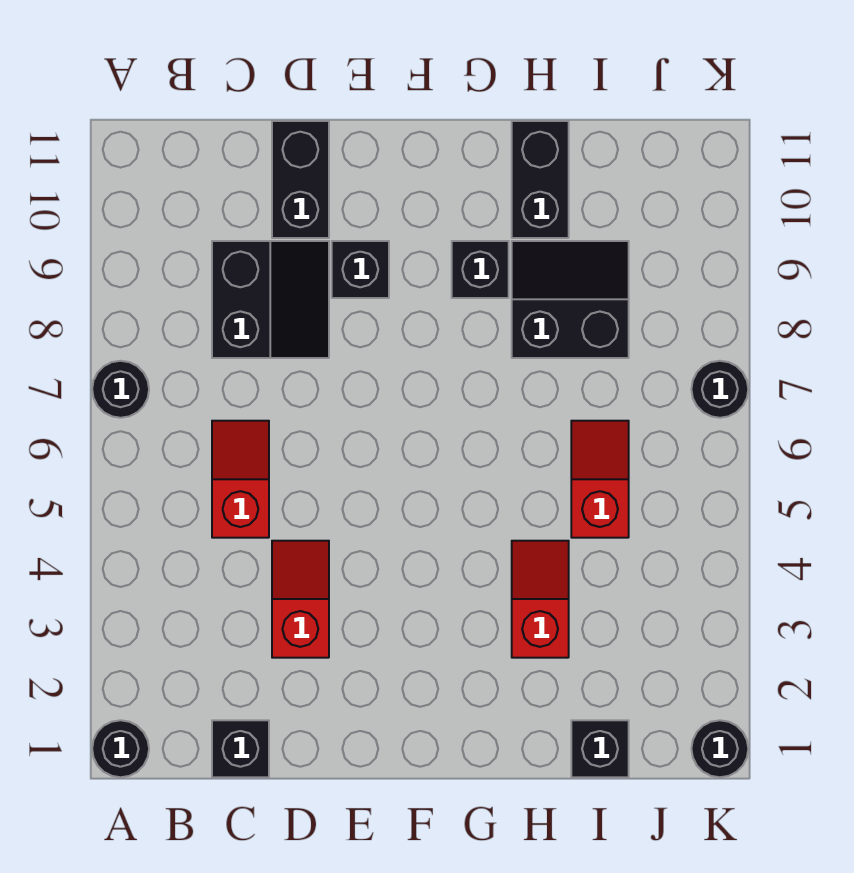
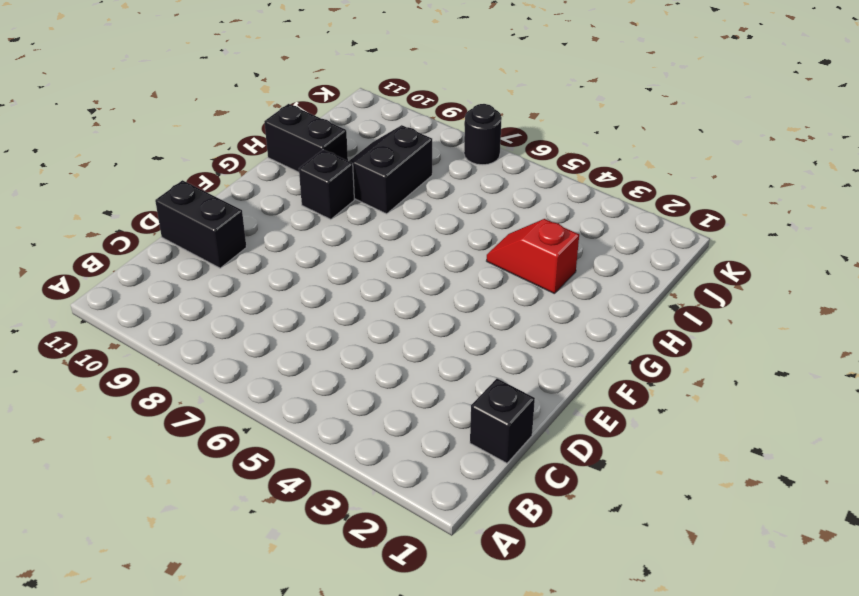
none -> black 1x1 round brick [92,720,149,777]
none -> black 1x1 round brick [92,361,149,418]
none -> red 1x2 slope [212,421,269,538]

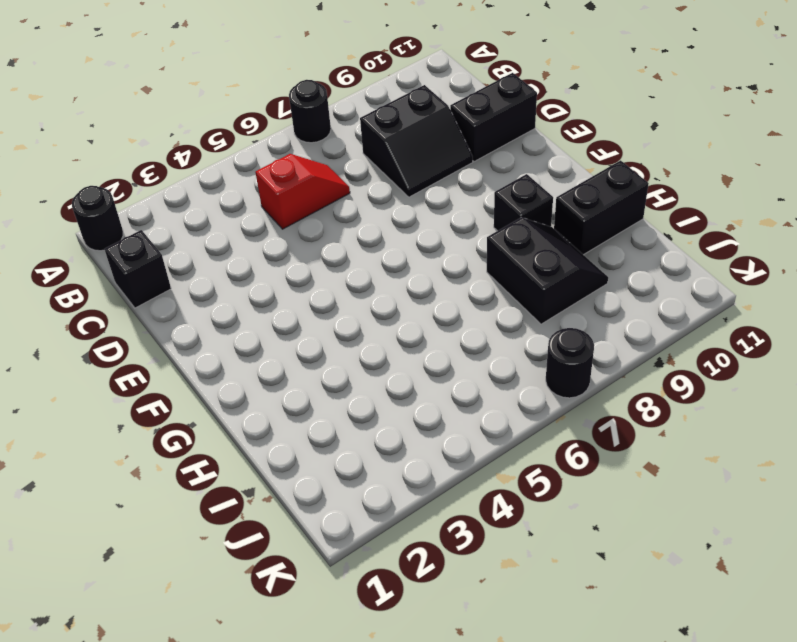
none -> red 1x2 slope [272,541,329,658]
none -> black 1x1 brick [332,241,389,298]
none -> red 1x2 slope [512,541,569,658]

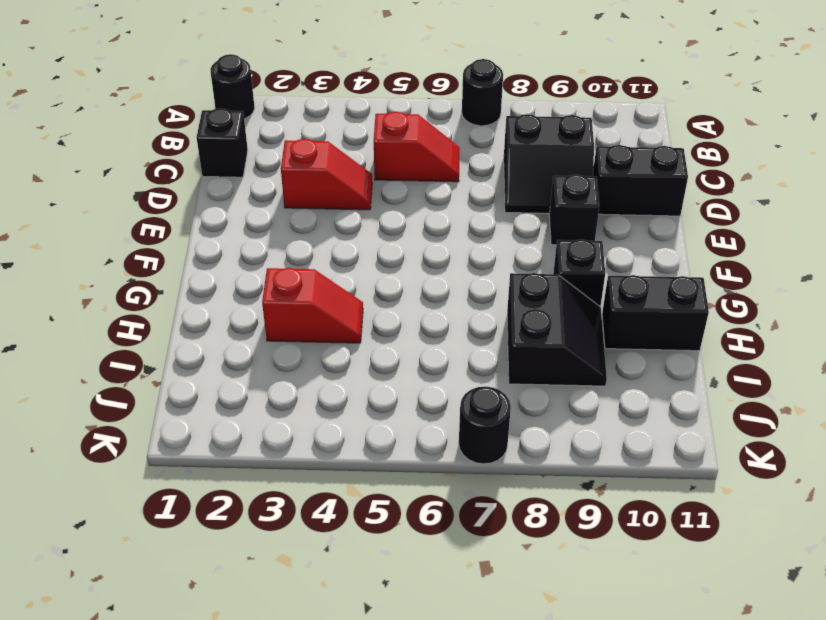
none -> black 1x1 brick [571,720,629,777]
none -> red 1x2 slope [571,421,629,538]
none -> black 1x1 round brick [691,720,748,777]

